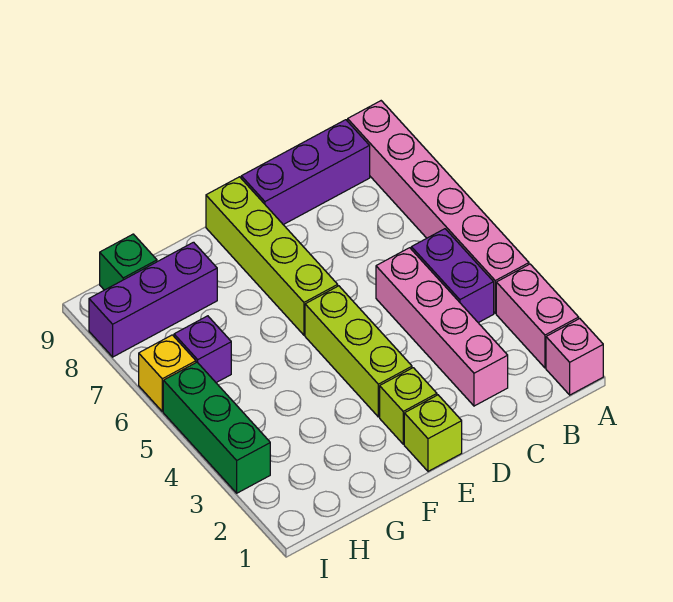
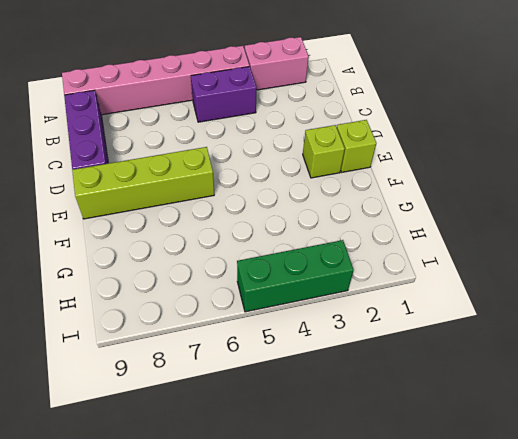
none -> pink 1x1 brick [546,319,603,395]
none -> pink 1x4 brick [376,248,508,406]
none -> lime 1x3 brick [305,286,412,417]

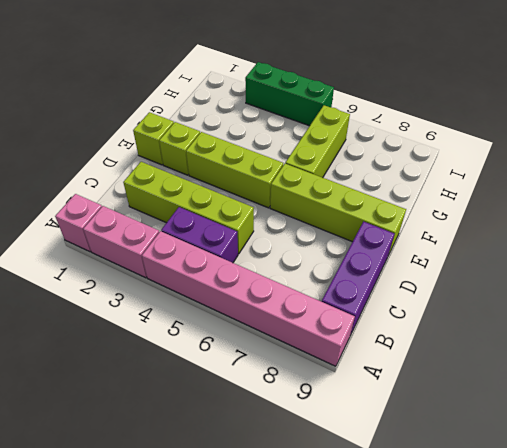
lime 1x4 brick [123,162,254,254] -> pink 1x4 brick [376,248,508,406]
lime 1x3 brick [285,105,350,178] -> purple 1x1 brick [174,316,231,383]
none -> purple 1x3 brick [89,242,217,357]
none -> green 1x1 brick [100,234,157,290]
none -> yellow 1x1 brick [139,335,196,411]

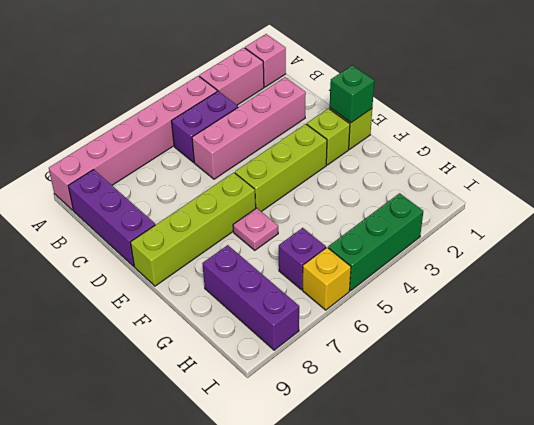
green 1x1 brick [330,65,374,123] -> green 1x1 brick moved to [100,234,157,290]
pink 1x1 plate [233,208,278,250] -> none

